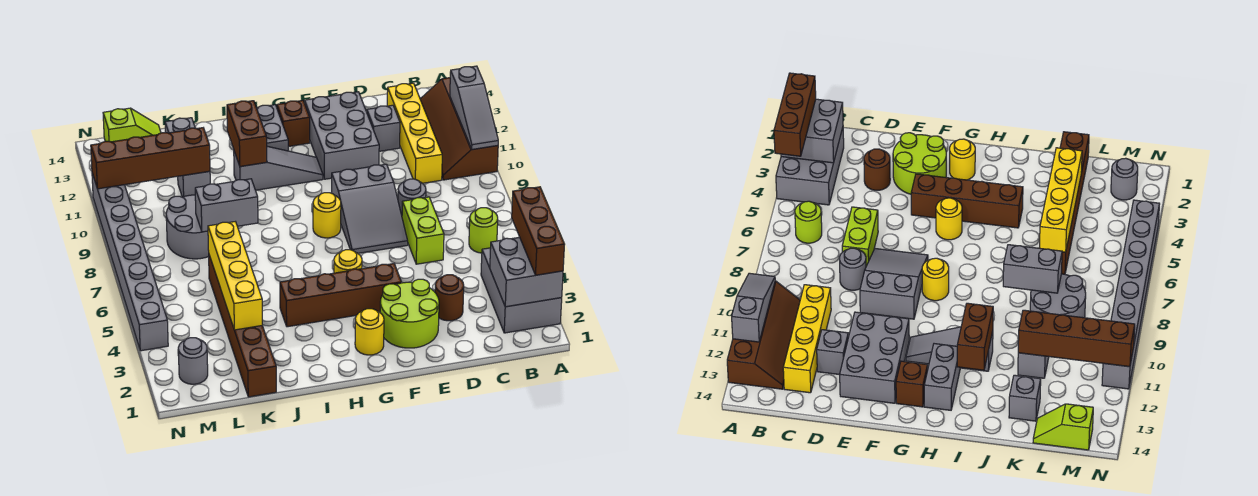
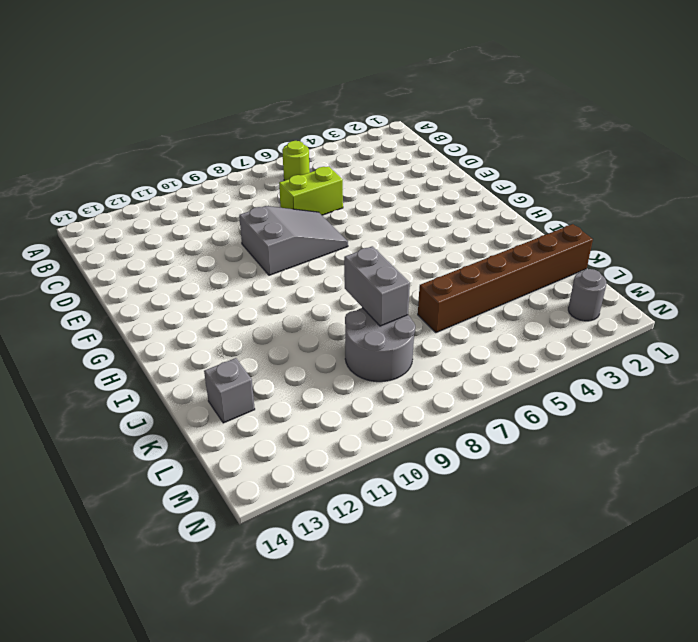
none -> grey 2x3 brick [481,248,562,333]
none -> brown 2x4 slope [420,78,498,180]
none -> yellow 1x4 brick [387,83,442,183]
none -> brown 1x1 round brick [435,275,464,321]

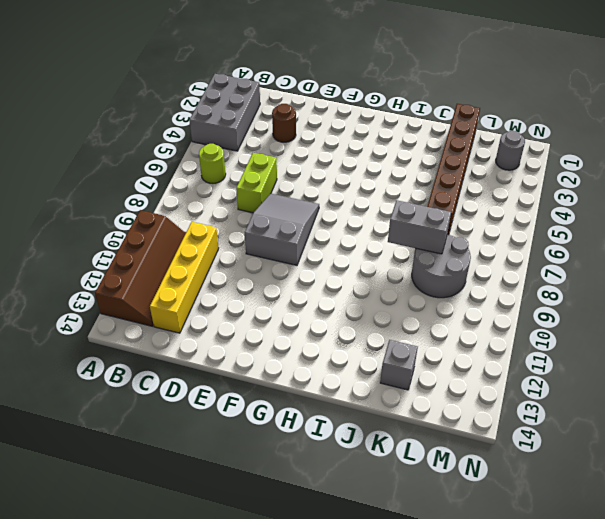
none -> grey 1x1 round brick [398,179,426,215]
none -> grey 1x1 brick [367,105,400,151]
none -> lime 2x2 round brick [380,279,439,348]
none -> grey 2x3 brick [305,92,379,179]

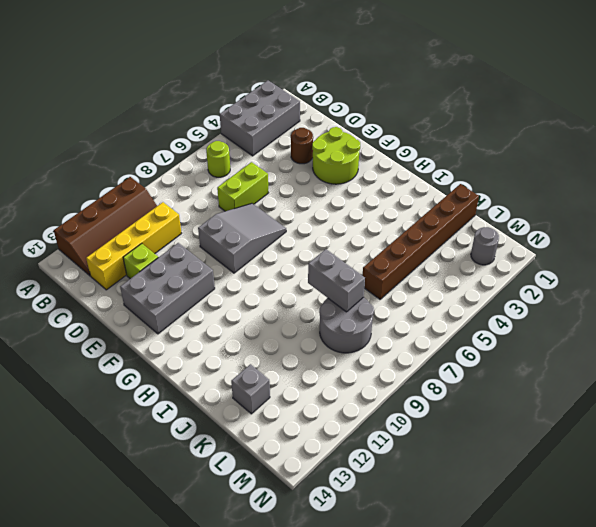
lime 1x1 brick [123,243,158,279] -> grey 1x1 brick [367,105,400,151]
none -> grey 1x1 round brick [398,179,426,215]
none -> brown 1x4 brick [280,264,401,327]
none -> yellow 1x1 round brick [355,309,384,355]
none -> yellow 1x1 round brick [334,250,362,273]

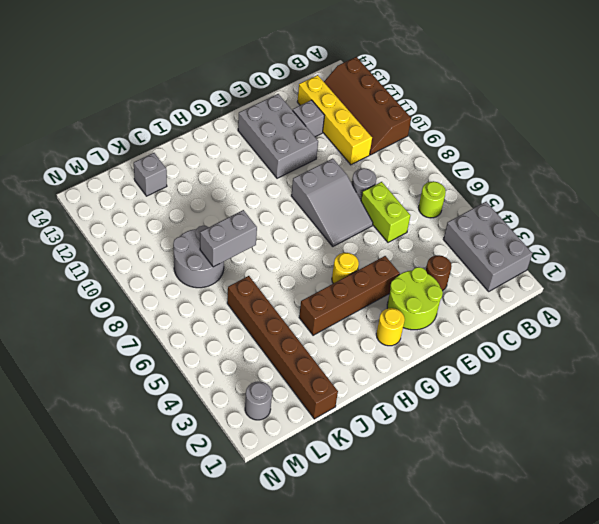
none -> yellow 1x1 round brick [313,193,341,238]
none -> grey 1x3 slope [234,146,323,190]
none -> brown 1x1 brick [277,100,310,147]
none -> grey 1x2 brick [257,105,288,151]

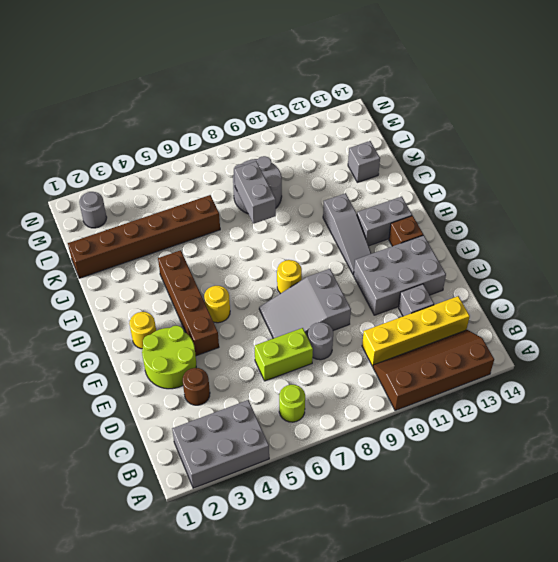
none -> grey 1x1 brick [178,171,210,197]
none -> lime 1x2 slope [103,108,161,142]
none -> grey 1x8 brick [92,173,168,351]
none -> grey 2x2 brick [490,237,563,307]

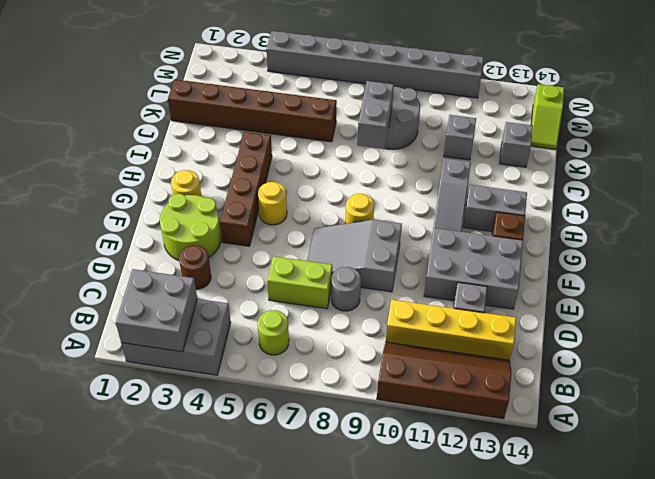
none -> grey 1x1 round brick [178,338,208,384]
none -> grey 1x3 slope [450,66,498,149]
none -> brown 1x2 brick [227,101,267,167]
none -> yellow 1x4 brick [208,222,262,330]

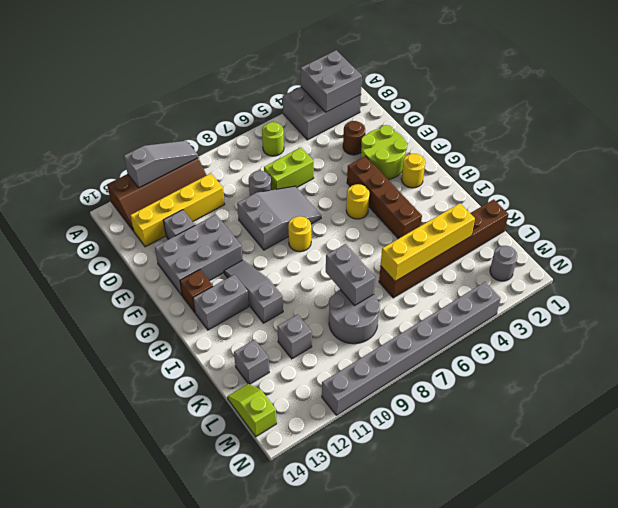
none -> brown 1x2 brick [227,101,267,167]
none -> brown 1x4 brick [91,128,210,189]
none -> brown 1x3 brick [512,187,565,275]

